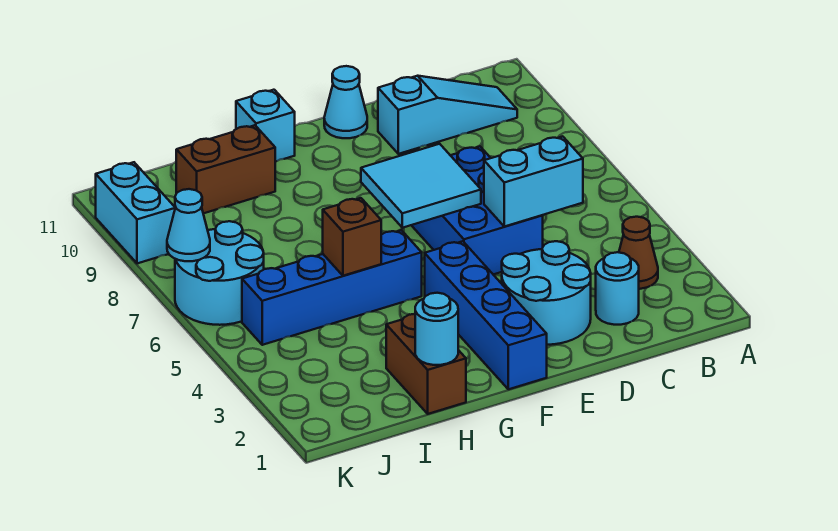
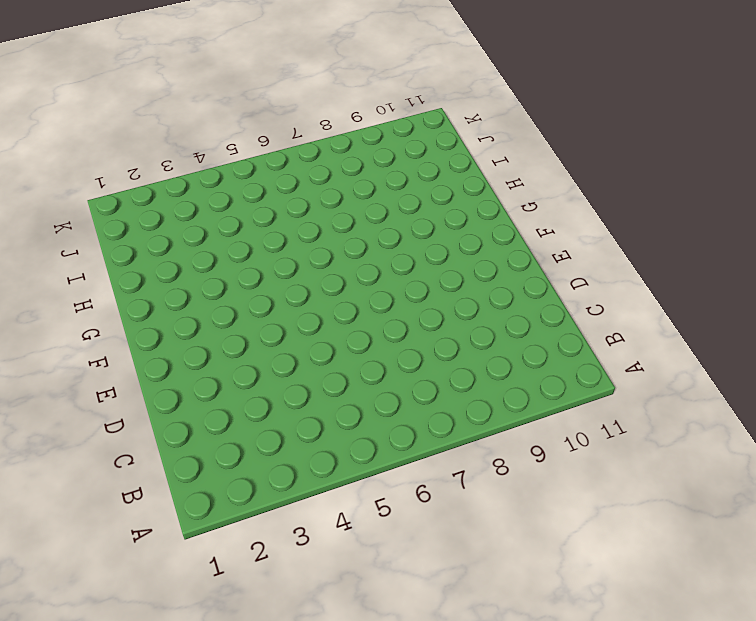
none -> brown 1x1 cone [619,217,658,289]
none -> cyan 1x3 slope [378,76,517,154]
none -> cyan 1x1 round brick [596,252,639,325]

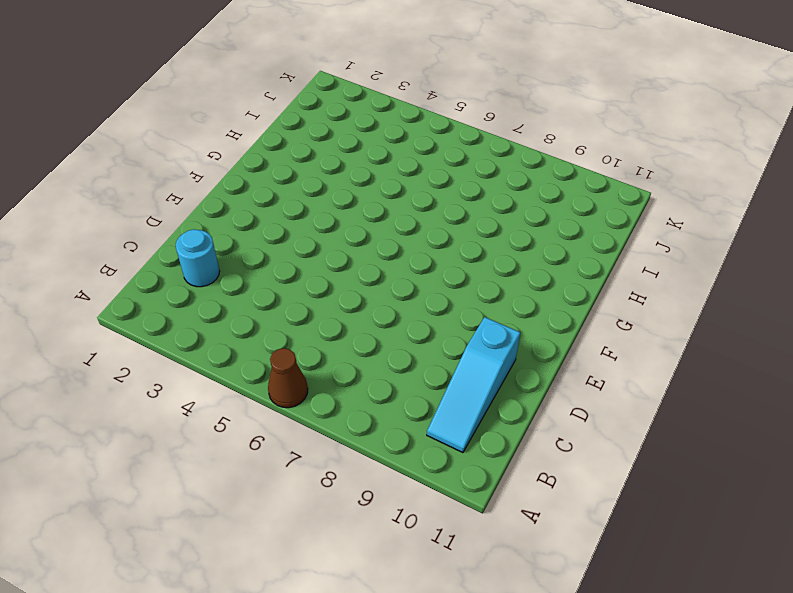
brown 1x1 cone [268,348,308,408] -> brown 1x1 cone moved to [619,217,658,289]
none -> cyan 2x2 round brick [502,241,591,345]
none -> blue 2x3 brick [411,146,543,275]
none -> cyan 1x1 cone [324,66,367,138]

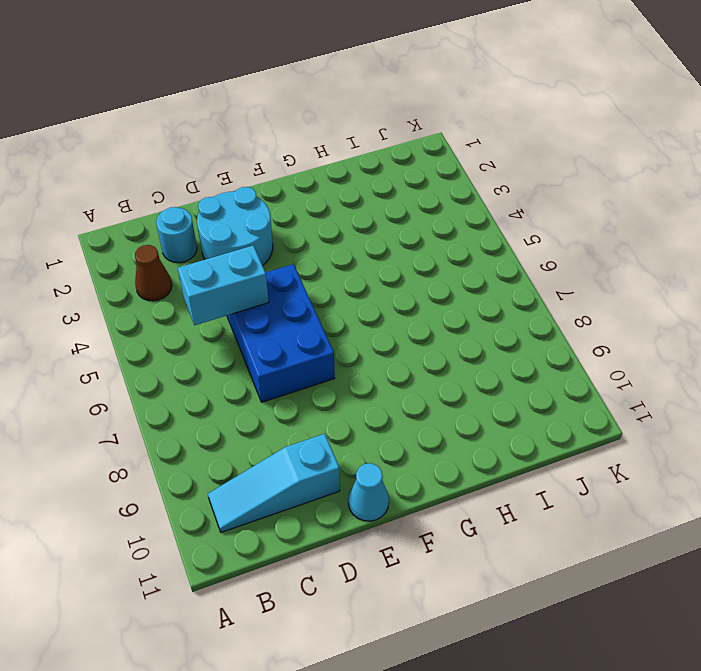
none -> blue 1x4 brick [425,241,547,389]
none -> blue 1x4 brick [242,230,422,345]
none -> cyan 1x1 brick [236,90,295,162]

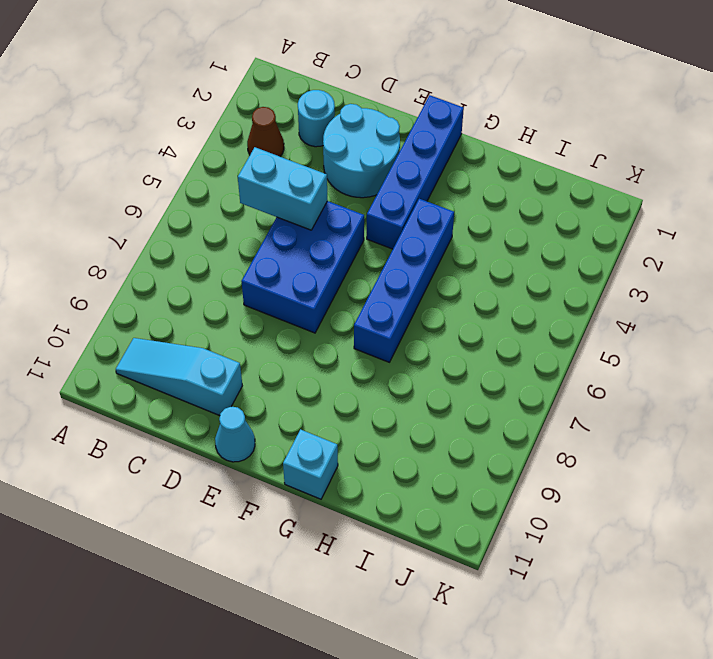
blue 1x4 brick [354,199,454,362] -> blue 1x4 brick turned to [242,230,422,345]
none -> brown 1x2 brick [386,314,466,414]
none -> brown 1x2 brick [176,125,275,213]
none -> cyan 2x2 round brick [175,221,264,325]

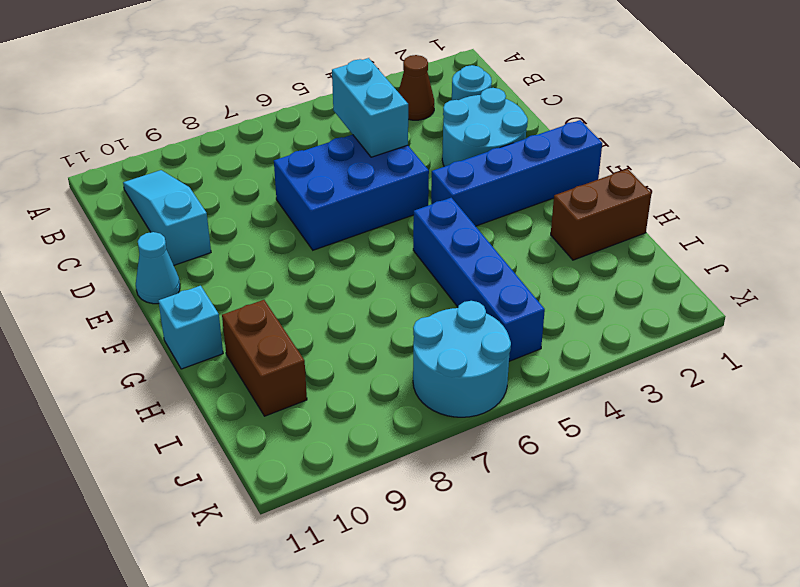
none -> cyan 1x2 brick [96,162,175,263]
none -> cyan 2x2 tile [361,144,481,228]
none -> cyan 1x1 round brick [415,293,458,365]

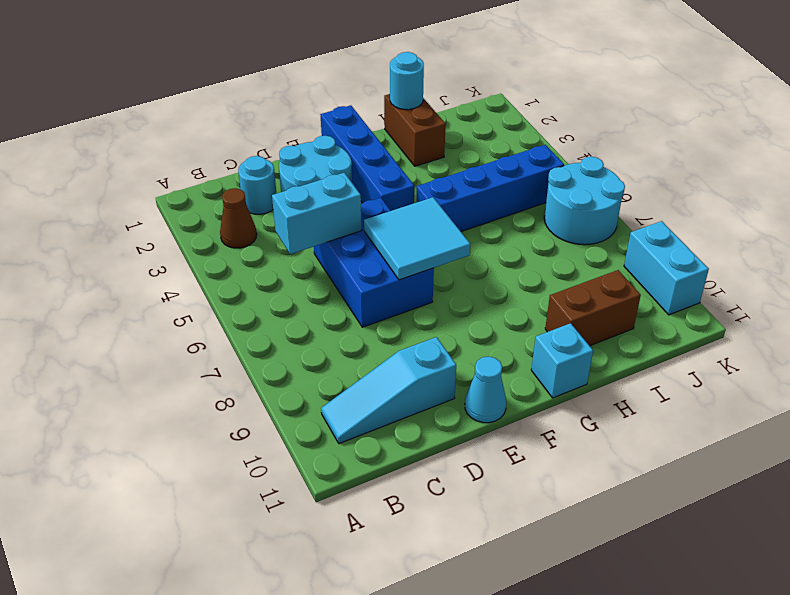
none -> brown 1x1 brick [323,198,381,276]
none -> cyan 1x1 cone [167,189,210,261]

